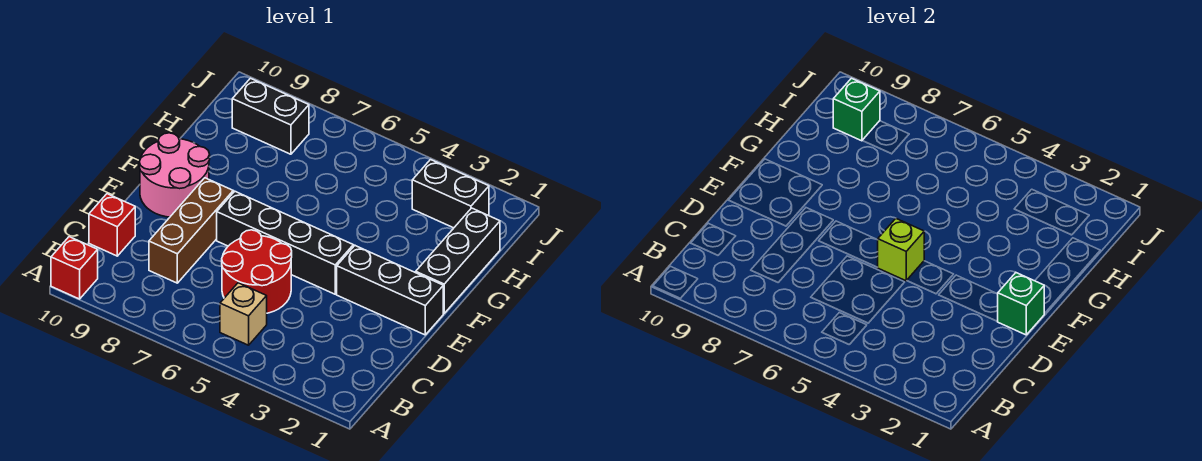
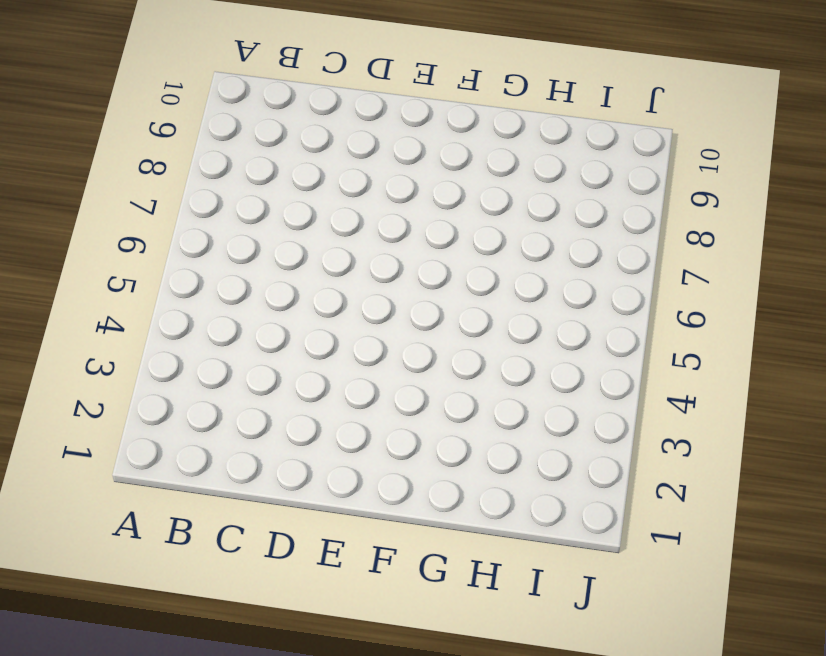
none -> red 1x1 brick [51,237,98,299]
none -> tan 1x1 brick [220,283,267,345]
none -> red 2x2 round brick [222,230,292,313]

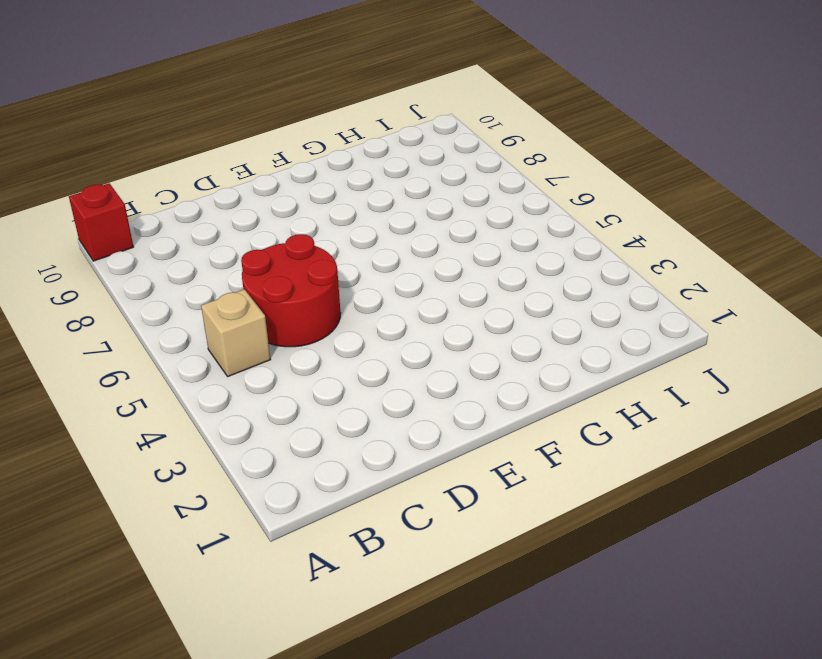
none -> brown 1x3 brick [149,178,233,283]
none -> red 1x1 brick [89,194,135,256]
none -> black 1x3 brick [337,246,443,335]

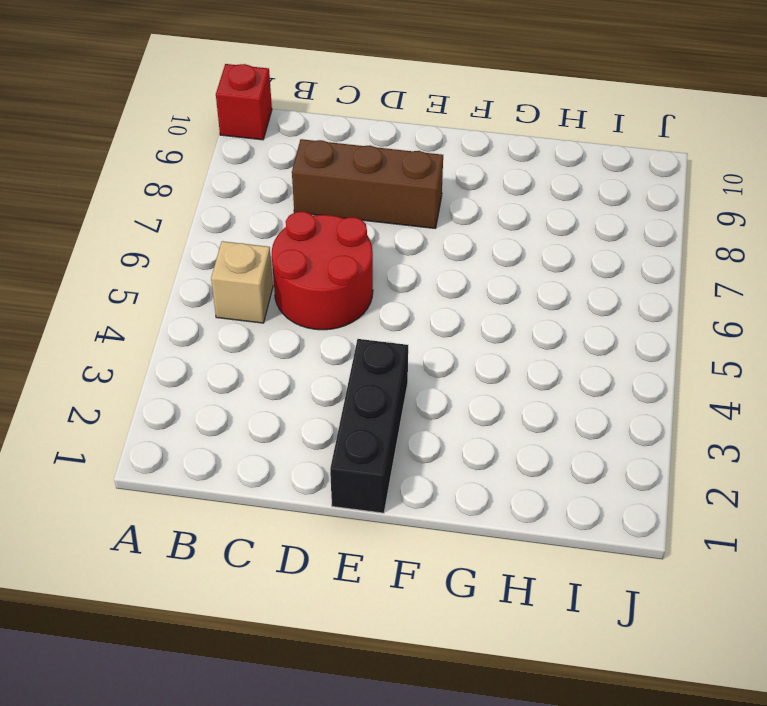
none -> red 1x1 brick [89,194,135,256]
none -> black 1x4 brick [217,192,353,294]
none -> pink 2x2 round brick [139,133,210,217]

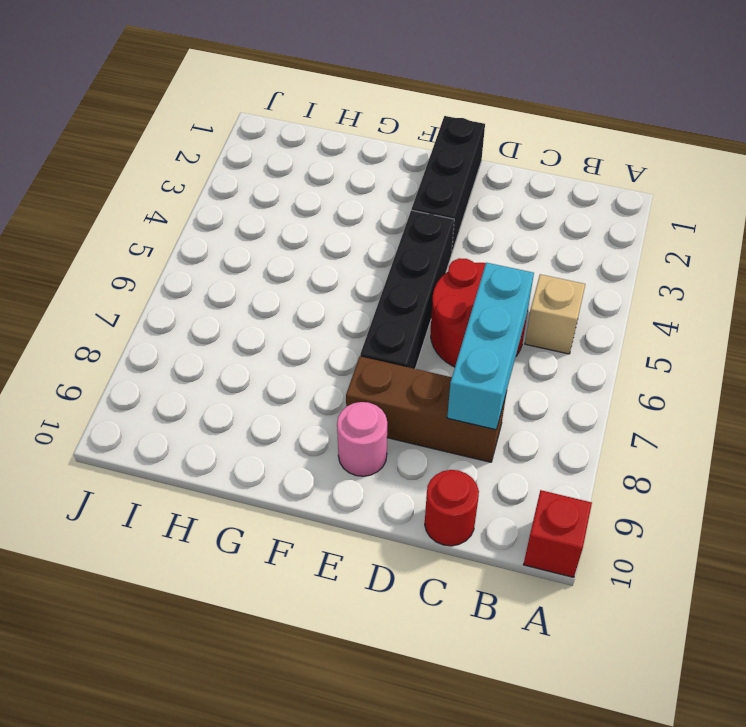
cyan 1x3 brick [447,263,534,430] -> none
red 1x1 round brick [425,470,479,546] -> red 1x1 brick [89,194,135,256]
pink 1x1 round brick [337,402,387,476] -> pink 2x2 round brick [139,133,210,217]
none -> black 1x3 brick [416,208,500,313]
none -> black 1x2 brick [412,159,489,228]
none -> black 1x2 brick [232,78,309,154]

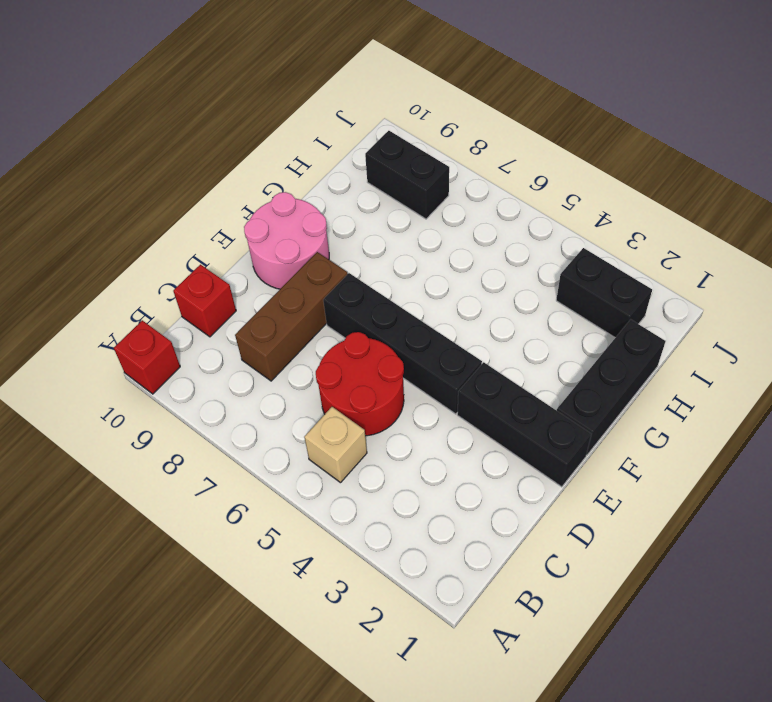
none -> green 1x1 brick [997,273,1044,335]
none -> lime 1x1 brick [877,219,924,281]
none -> green 1x1 brick [833,78,880,141]

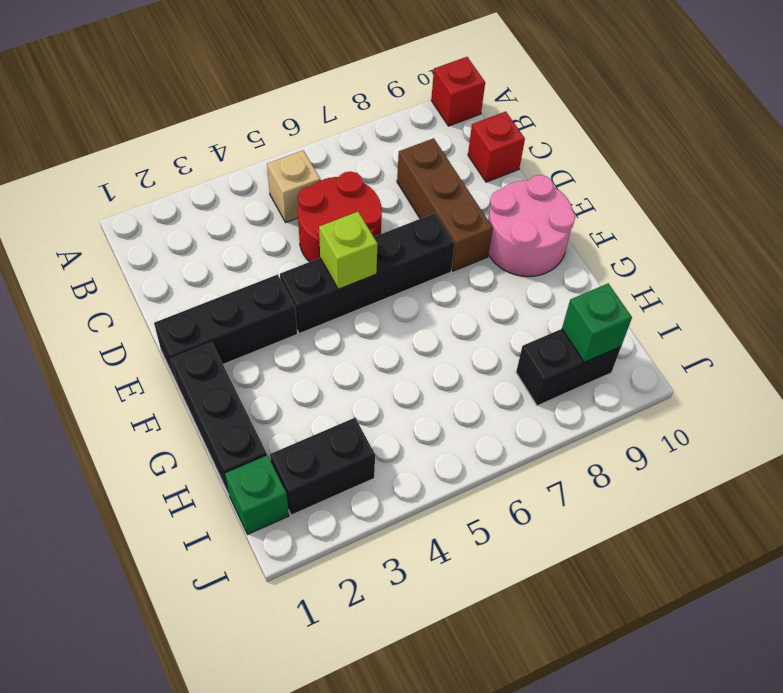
green 1x1 brick [225,455,289,535] -> green 1x1 brick moved to [997,273,1044,335]

